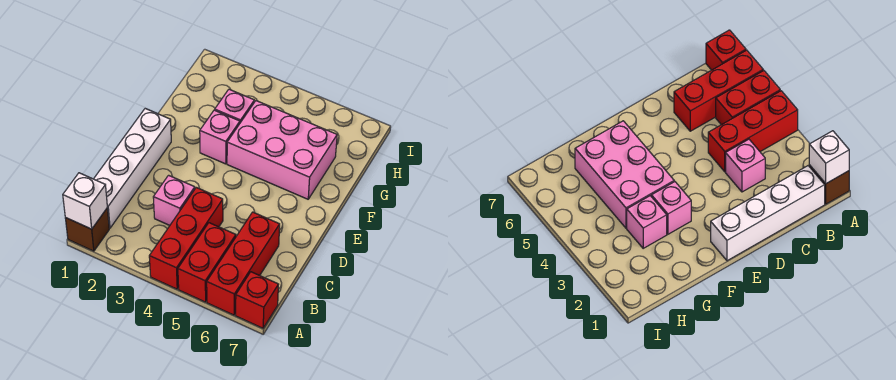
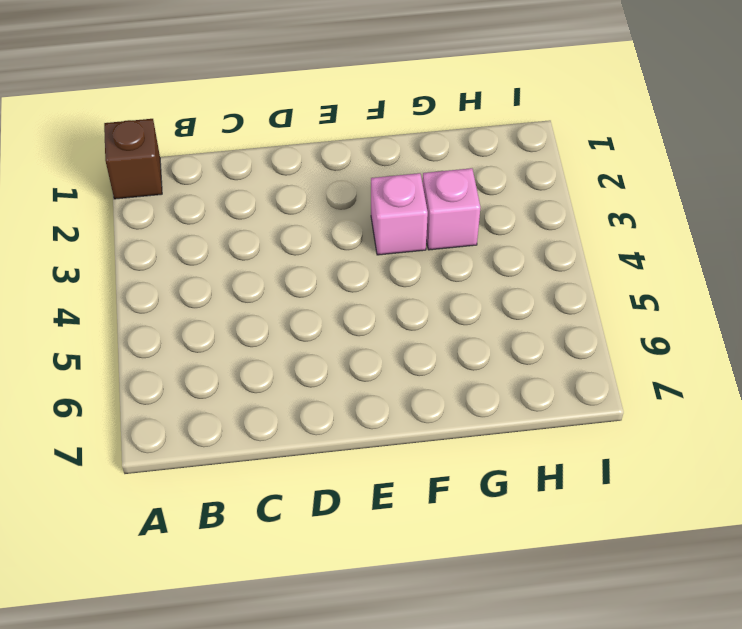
none -> red 1x3 brick [149,187,223,289]
none -> red 1x2 brick [178,223,236,302]

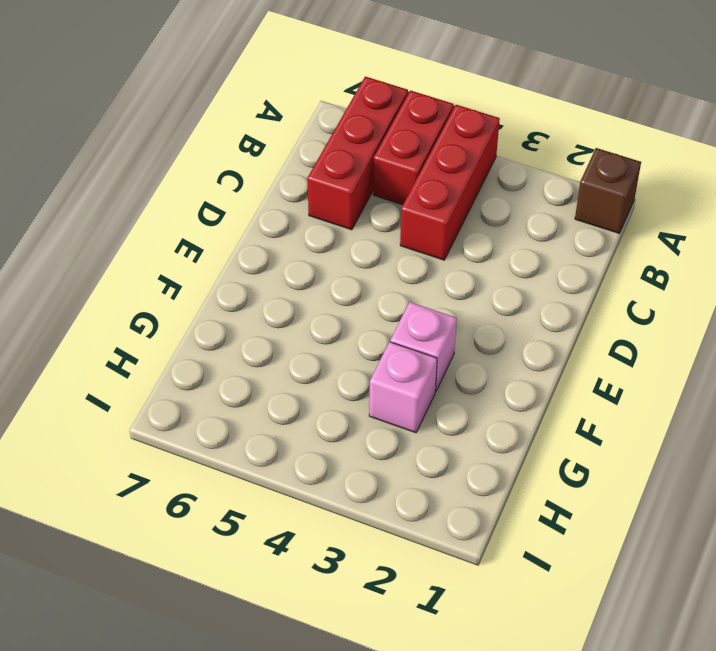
none -> red 1x1 brick [236,272,278,328]
none -> white 1x4 brick [94,109,171,228]

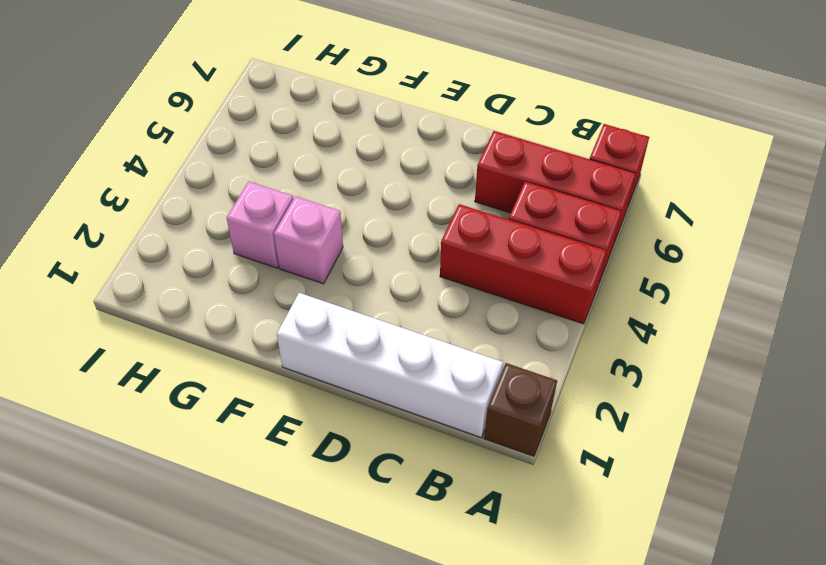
none -> pink 1x1 brick [153,175,195,225]
none -> pink 2x3 brick [227,101,337,199]

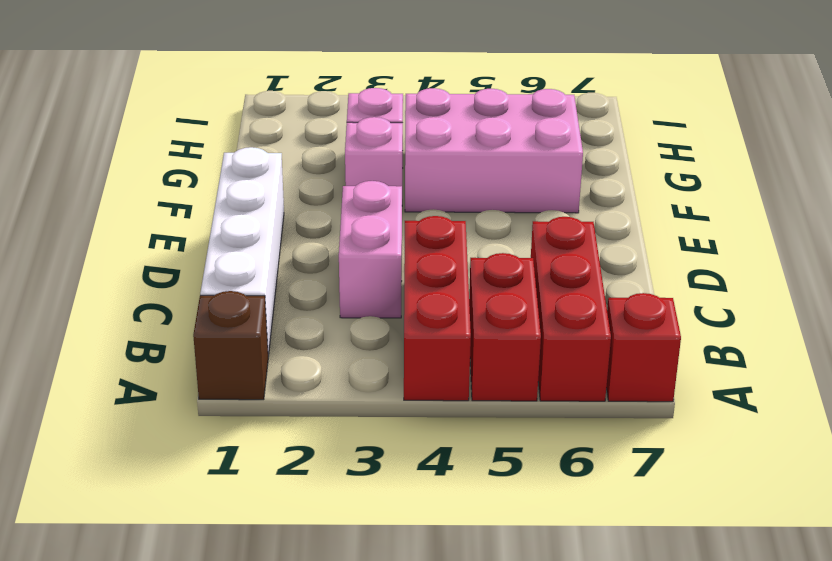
pink 1x2 brick [339,181,402,318] -> pink 1x1 brick [153,175,195,225]
none -> white 1x1 brick [63,173,107,229]

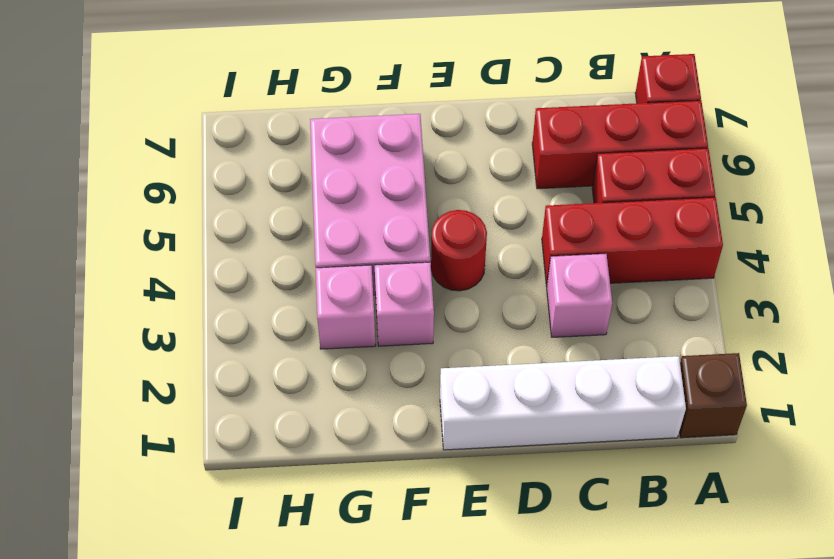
red 1x1 round brick [431,210,487,291] -> none
none -> white 1x1 brick [63,173,107,229]

